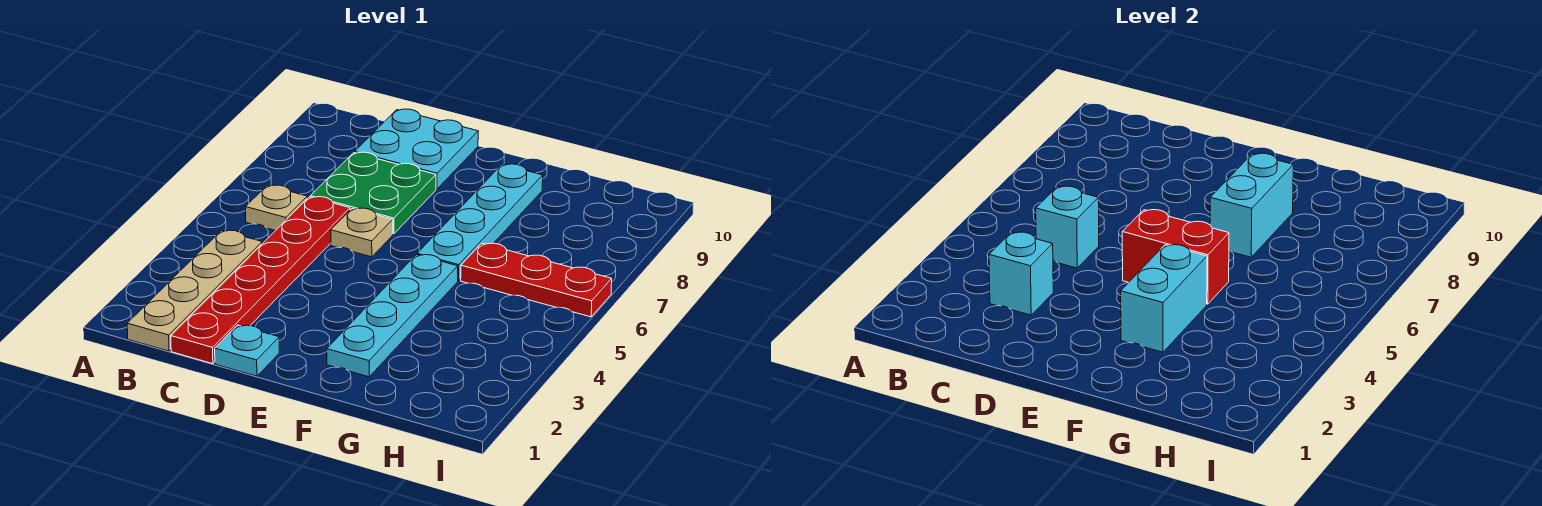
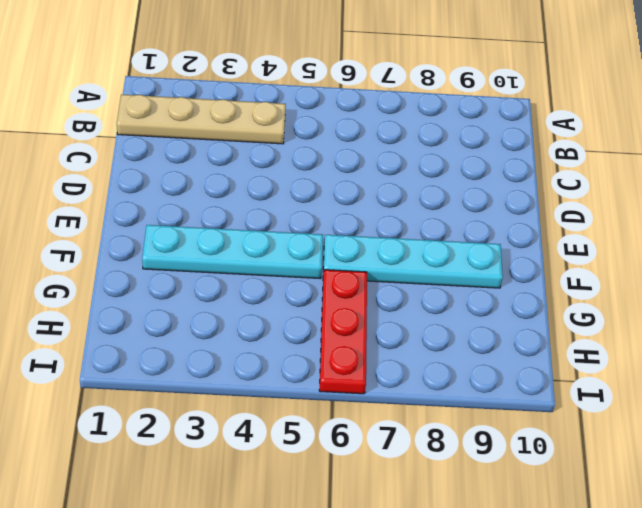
none -> tan 1x1 plate [246,185,307,231]
none -> red 1x6 plate [171,197,350,364]
none -> green 2x2 plate [311,152,436,234]

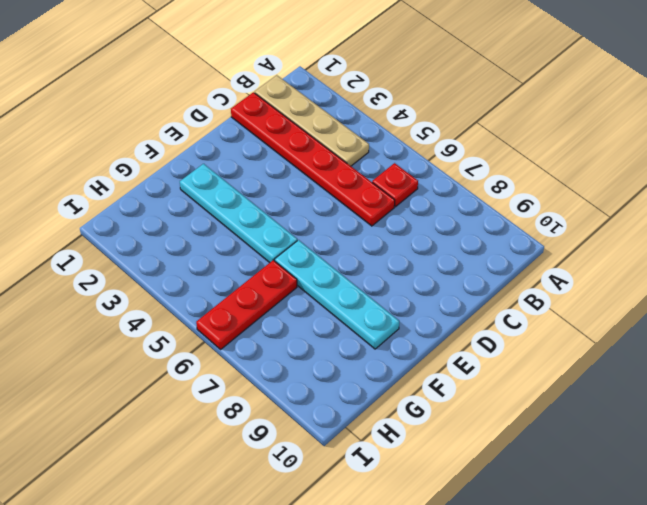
red 1x1 plate [372,163,418,207] -> tan 1x1 plate [246,185,307,231]
none -> green 2x2 plate [311,152,436,234]
none -> cyan 2x2 plate [355,109,478,189]
none -> cyan 1x1 plate [215,325,279,376]

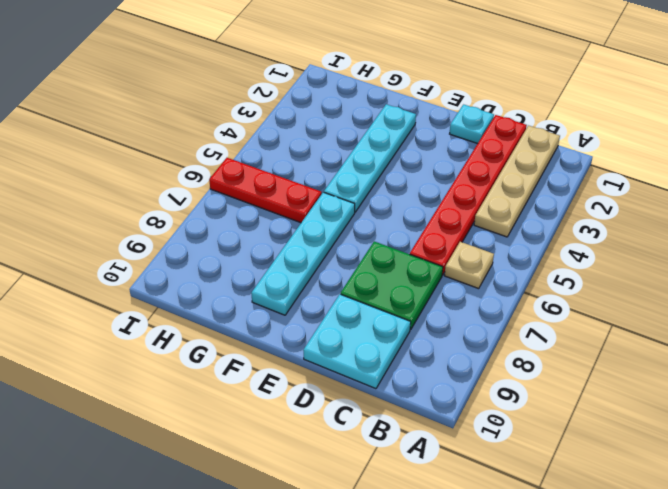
none -> tan 1x1 plate [331,208,393,257]
none -> cyan 1x1 brick [989,232,1053,315]
none -> cyan 1x1 brick [1036,186,1099,268]

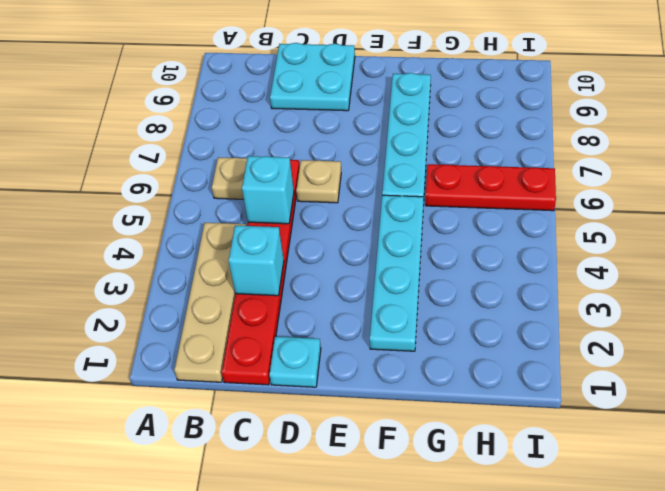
none -> green 2x2 plate [311,152,436,234]
none -> red 1x2 brick [1122,210,1229,304]
none -> cyan 1x2 brick [1121,245,1207,352]

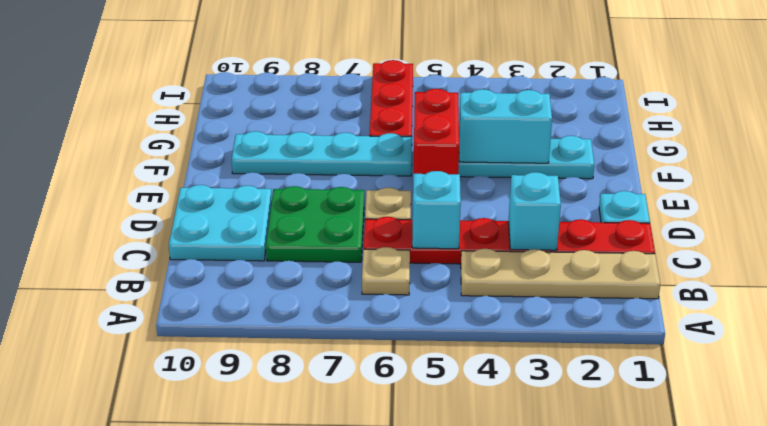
none -> cyan 1x2 brick [1210,153,1293,257]

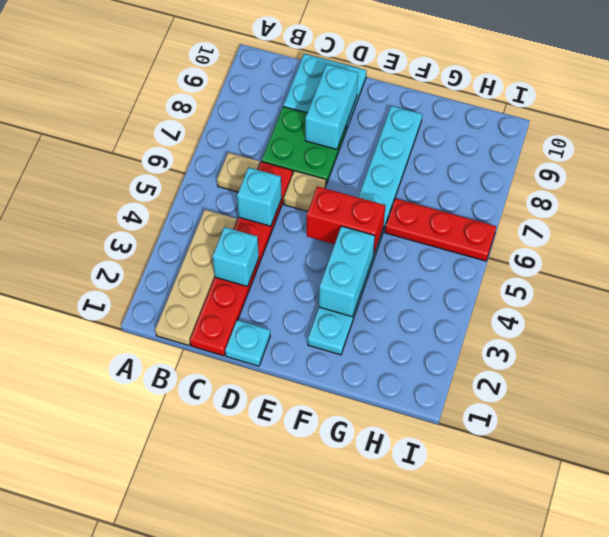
cyan 1x2 brick [305,64,358,150] -> cyan 1x2 brick moved to [1210,153,1293,257]

